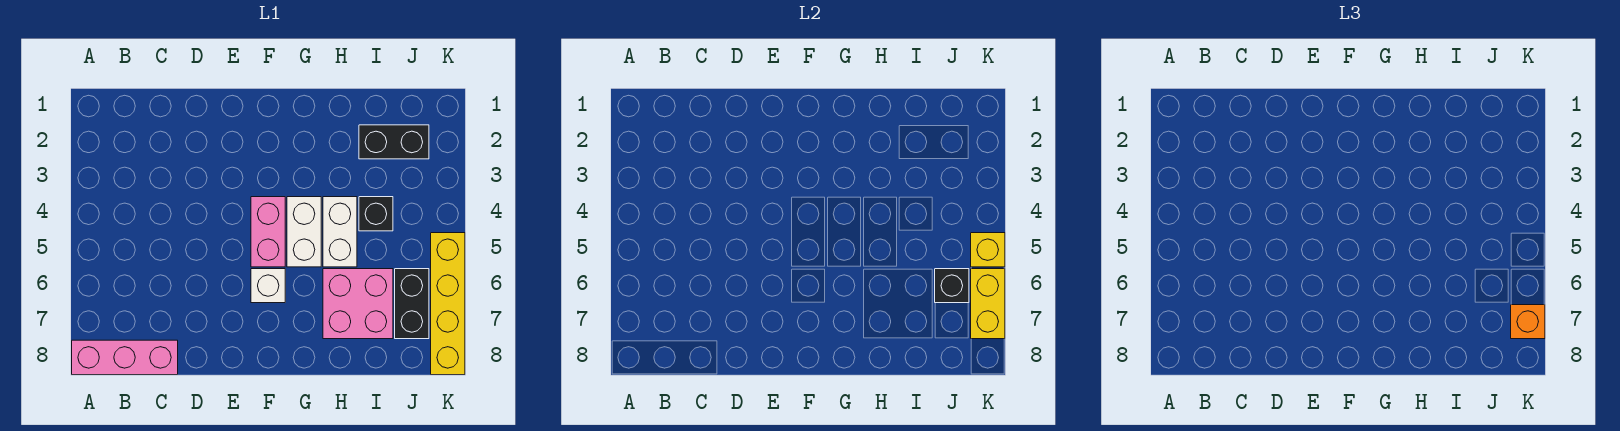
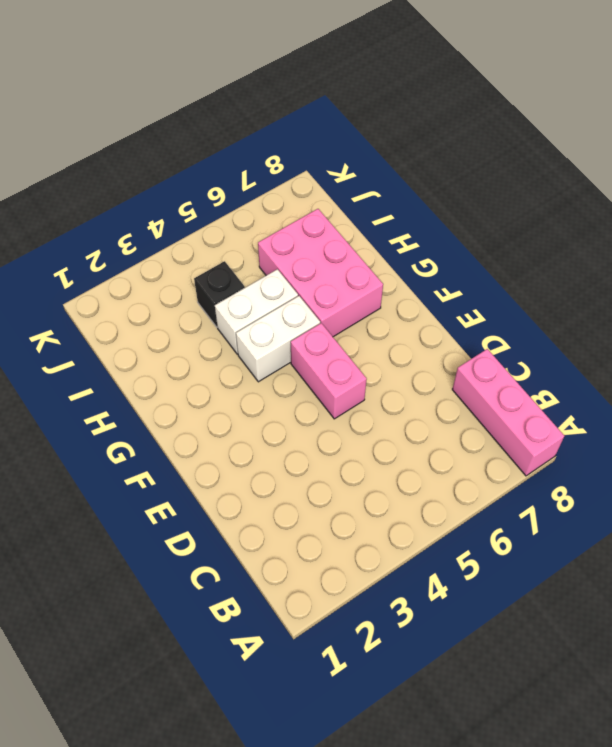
pink 1x2 brick [291,323,367,419] -> pink 1x2 brick turned to [251,197,285,267]
pink 2x3 brick [258,209,383,337] -> pink 2x2 brick [323,269,393,339]
none -> white 1x1 brick [251,269,285,303]
none -> black 1x2 brick [359,125,429,159]
none -> black 1x2 brick [395,269,429,339]

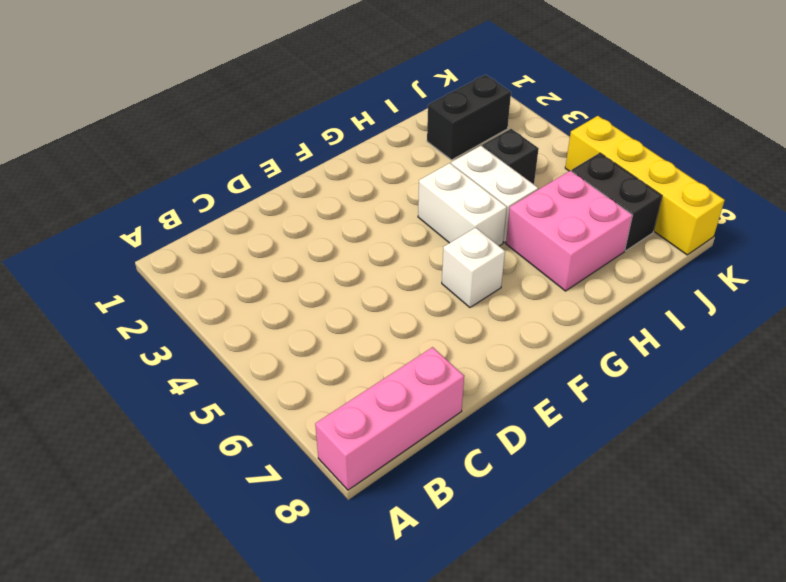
none -> pink 1x2 brick [251,197,285,267]
none -> black 1x1 brick [935,269,969,303]
none -> yellow 1x1 brick [971,233,1005,267]

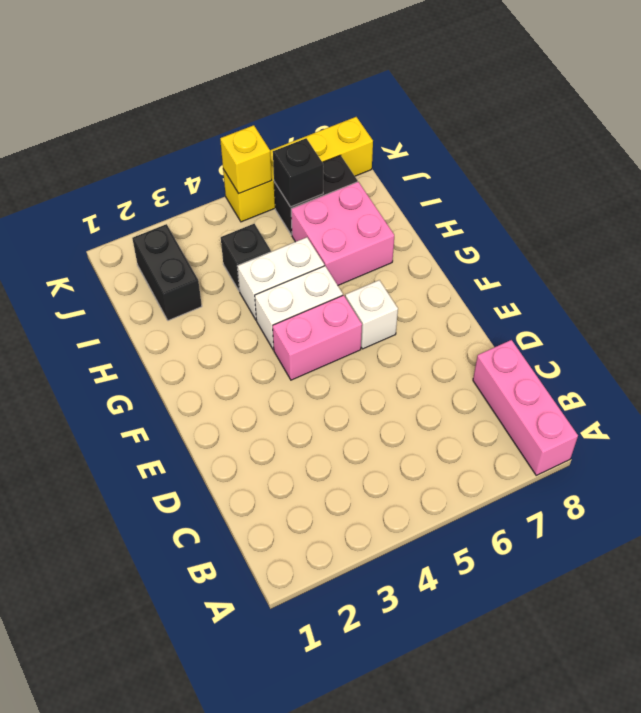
none -> yellow 1x2 brick [971,269,1005,339]
none -> orange 1x1 brick [1511,305,1545,339]

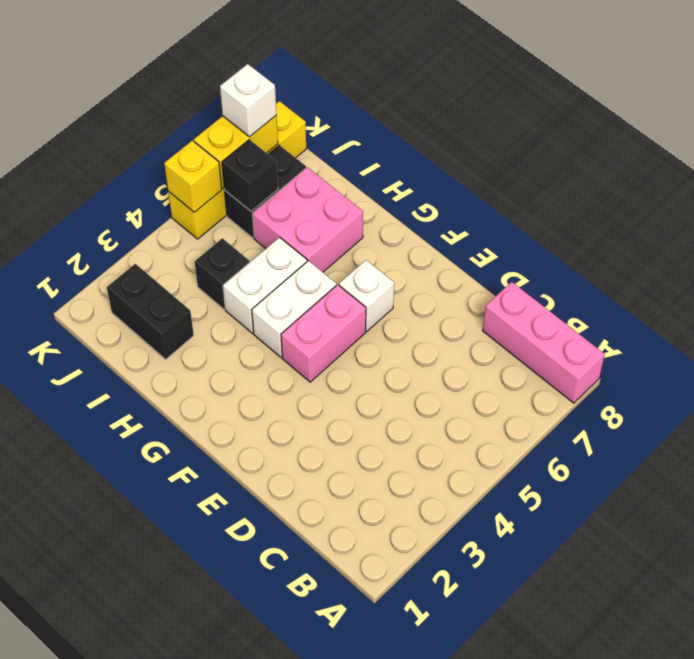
white 1x1 brick [220,64,277,137] -> orange 1x1 brick [1511,305,1545,339]

